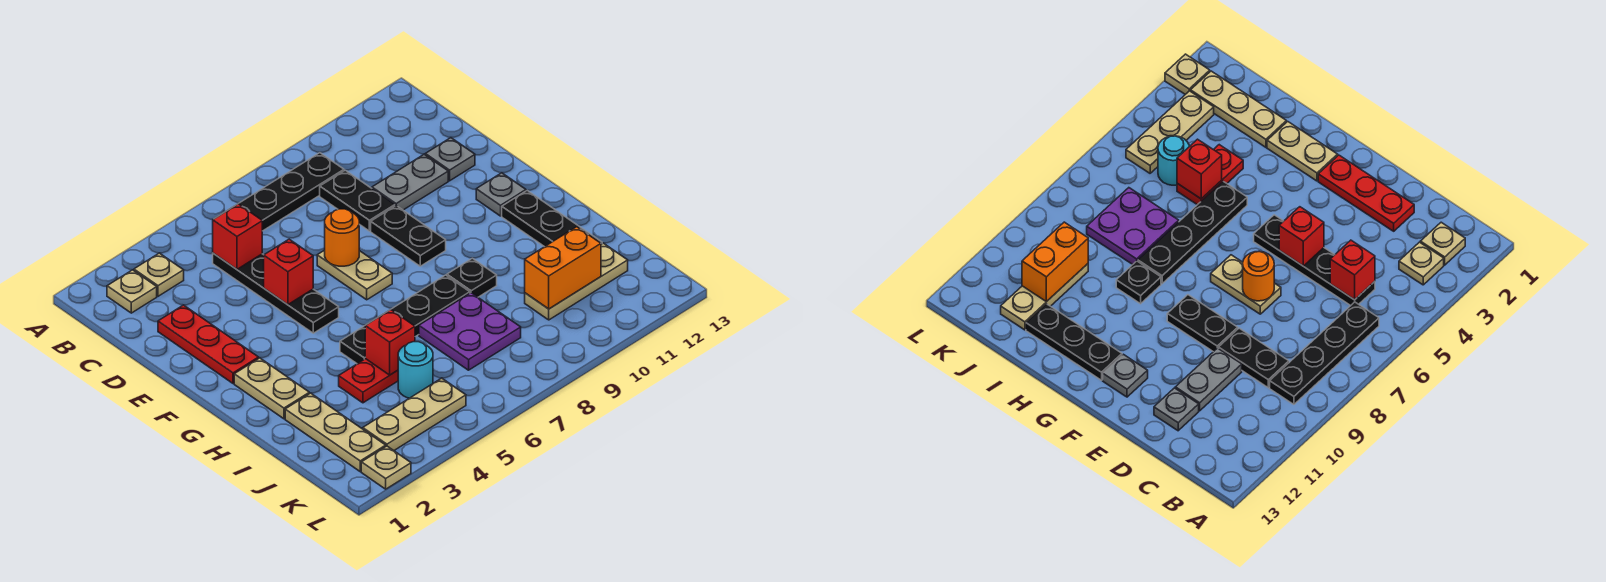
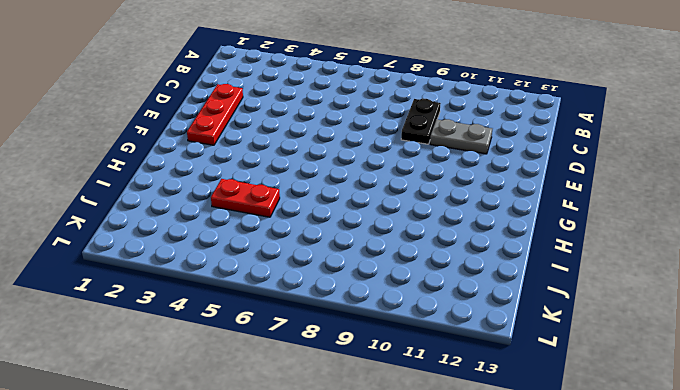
none -> tan 1x1 plate [107,270,157,313]
none -> tan 1x1 plate [134,253,184,296]
none -> black 1x4 plate [238,153,344,231]

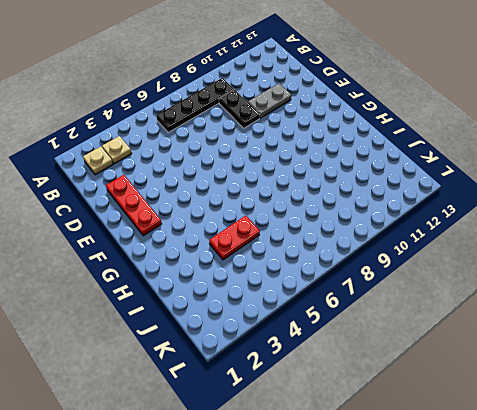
none -> black 1x4 plate [213,253,339,333]
none -> grey 1x1 plate [425,138,475,181]
none -> tan 1x2 plate [317,250,392,300]

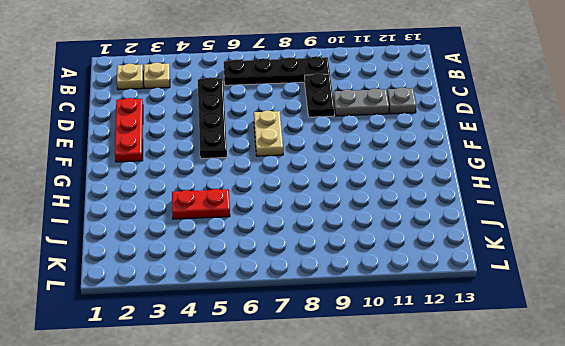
none -> black 1x2 plate [371,206,446,266]
none -> grey 1x1 plate [476,173,526,216]
none -> tan 1x2 plate [234,358,309,419]

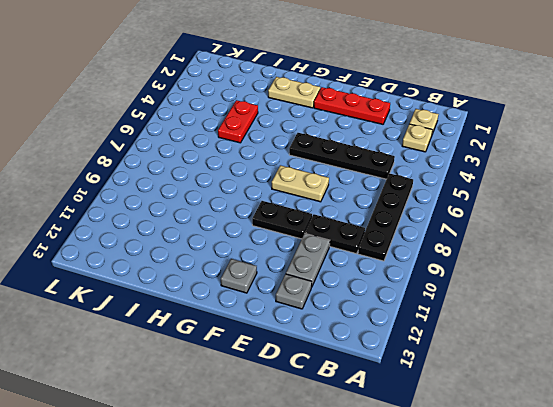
none -> black 1x3 plate [502,190,602,247]
none -> black 1x4 plate [340,275,470,364]
none -> black 1x1 plate [447,258,497,297]

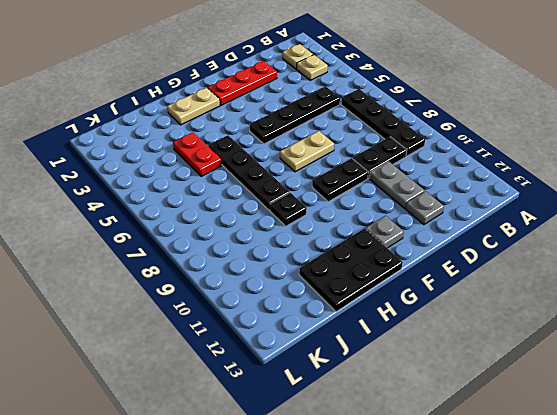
black 2x3 plate [299,228,403,312] -> black 1x3 plate [502,190,602,247]
none -> tan 1x3 plate [285,393,386,471]
none -> purple 2x2 plate [419,293,521,370]
none -> cyan 1x1 round brick [398,342,433,398]

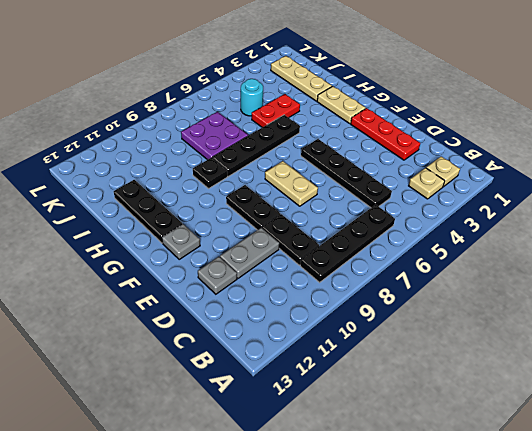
none -> tan 1x3 plate [525,243,628,320]
none -> tan 1x3 plate [363,378,466,450]
none -> tan 1x1 plate [361,446,411,489]

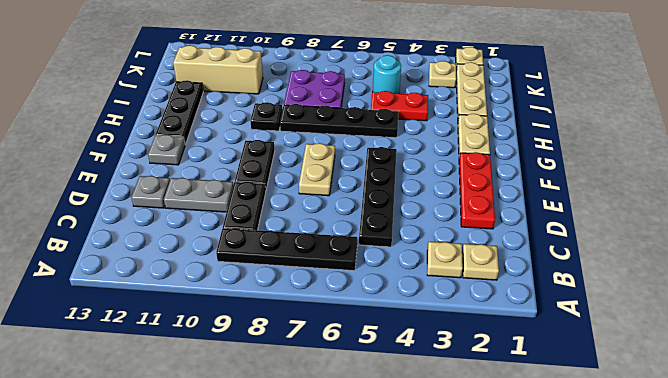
tan 1x3 brick [173,45,263,94] -> tan 1x3 plate [525,243,628,320]
tan 1x1 plate [429,61,456,88] -> tan 1x3 plate [363,378,466,450]
none -> red 1x1 brick [213,204,262,269]
none -> red 1x1 brick [264,239,313,305]
none -> orange 1x1 round brick [325,209,359,266]

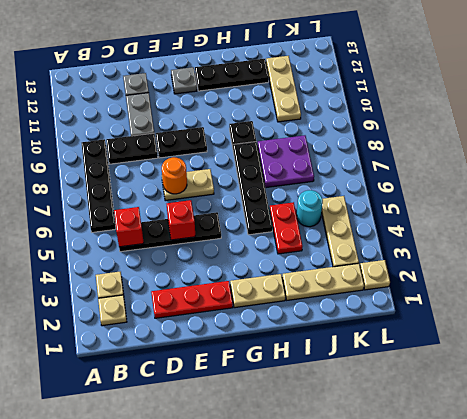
none -> red 1x1 brick [365,310,415,375]
none -> orange 1x2 brick [525,227,601,309]

